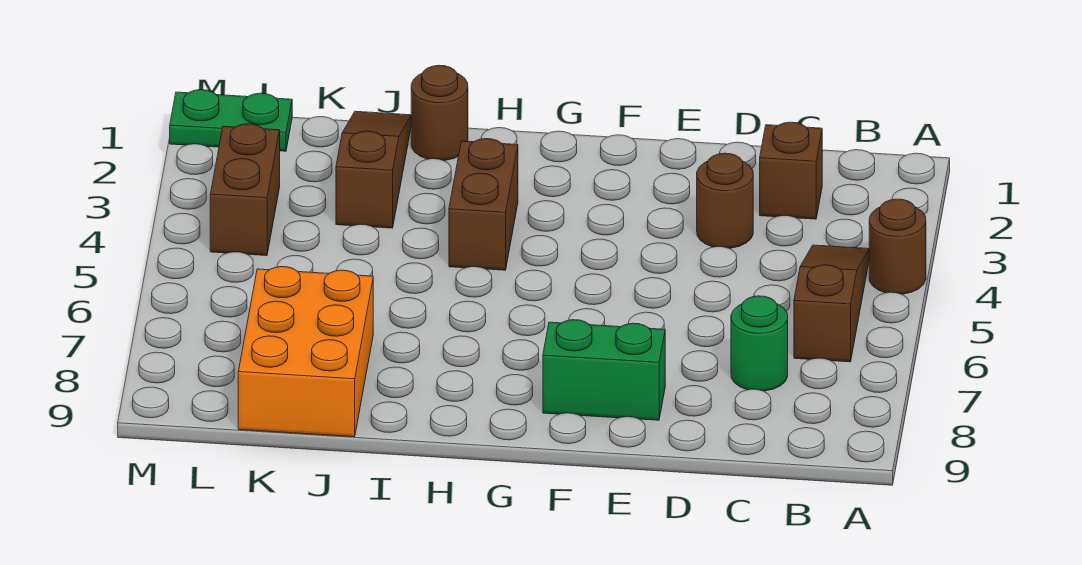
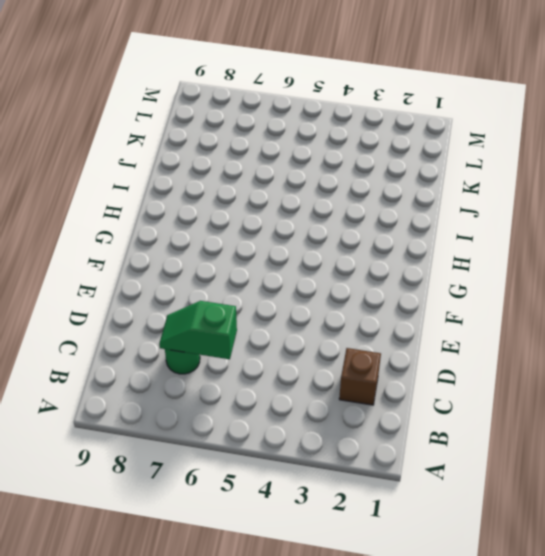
green 1x2 slope [159,301,237,359] -> none
none -> brown 1x1 round brick [869,199,926,294]
none -> brown 1x3 slope [794,245,869,362]
none -> brown 1x1 round brick [697,153,753,248]

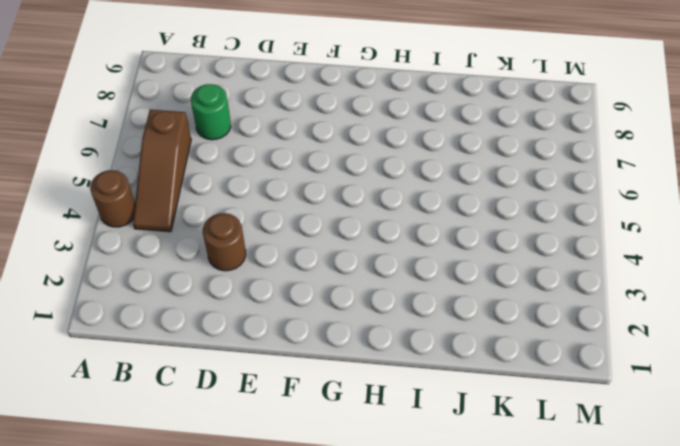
none -> brown 1x1 brick [760,122,822,219]
none -> green 1x2 brick [543,320,665,420]
none -> brown 1x2 brick [449,139,518,270]

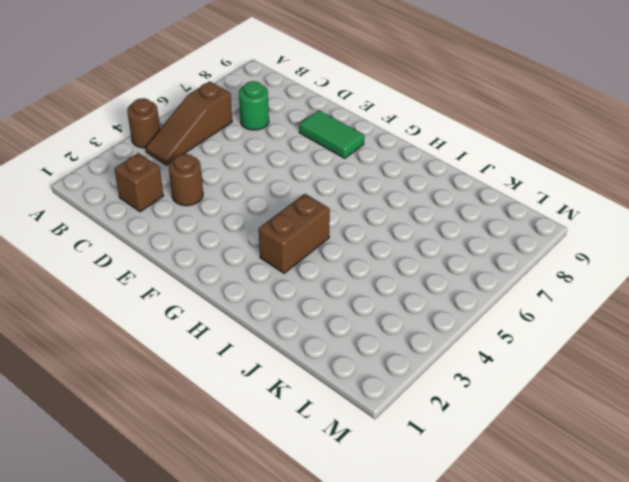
green 1x2 tile [299,110,364,158] -> green 1x2 brick [543,320,665,420]
none -> brown 1x1 round brick [411,65,468,160]
none -> brown 1x3 slope [336,111,411,228]
none -> orange 2x3 brick [238,267,373,437]

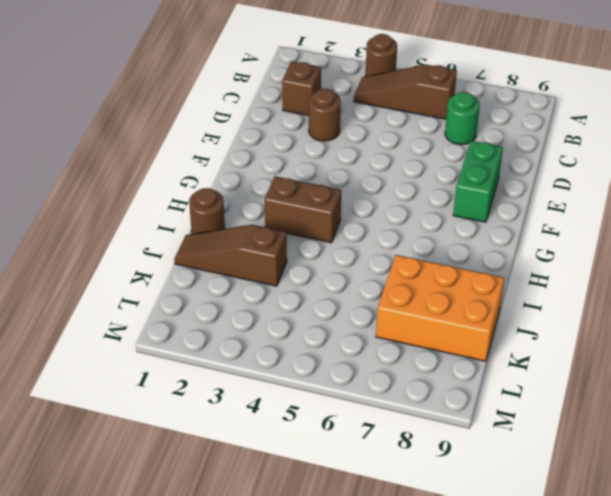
none -> green 1x2 plate [170,90,292,151]
none -> brown 1x2 brick [210,124,280,256]

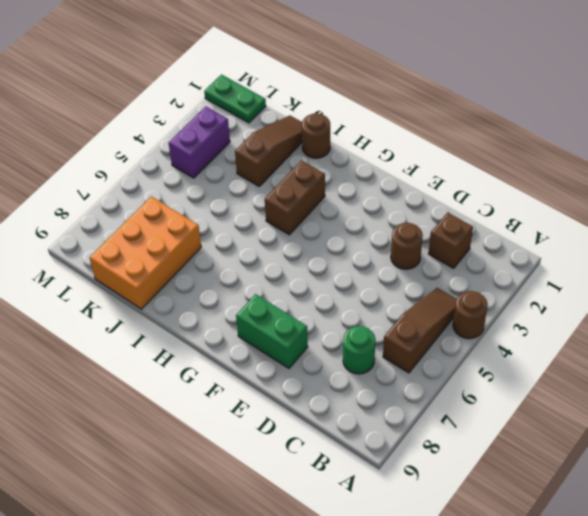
purple 1x2 brick [169,107,230,178] -> brown 1x2 brick [210,124,280,256]

